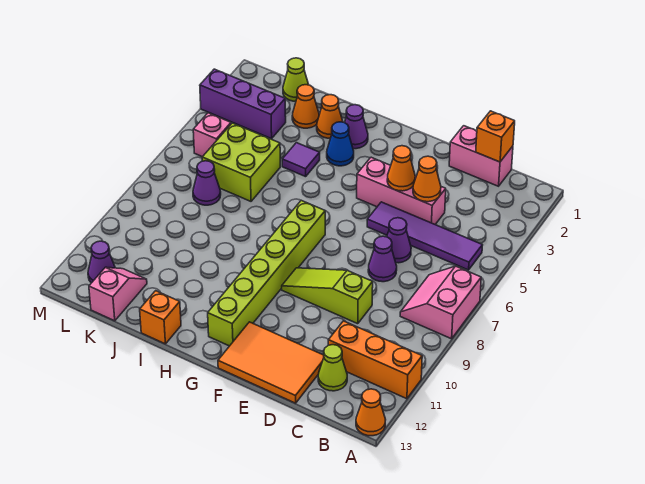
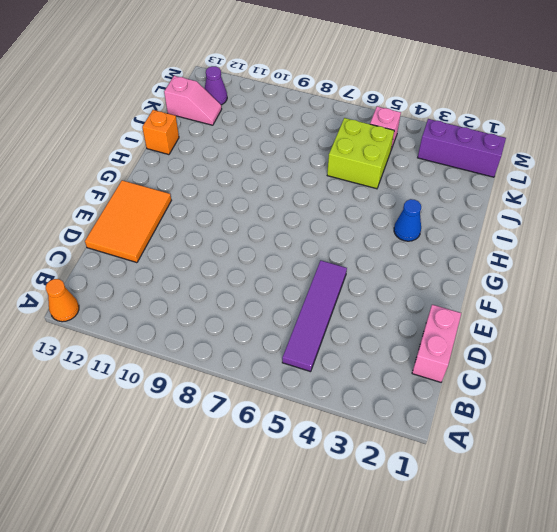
purple 1x3 brick [418,119,506,177] -> purple 1x3 brick turned to [200,69,286,139]
none -> pink 2x2 slope [400,266,481,339]
none -> orange 1x3 brick [328,321,422,399]
none -> lime 1x1 cone [318,345,347,391]

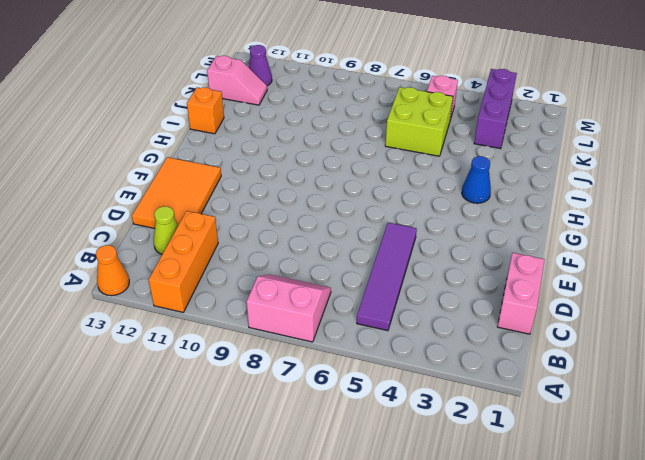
none -> pink 1x3 brick [357,157,446,224]
none -> purple 1x1 cone [387,218,411,263]
none -> purple 1x1 cone [368,236,397,282]

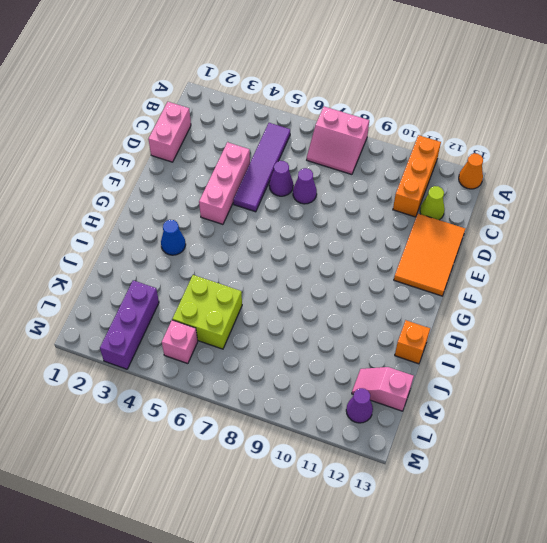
none -> lime 1x3 slope [282,268,373,324]
none -> lime 1x6 brick [208,200,325,346]
none -> purple 1x1 cone [345,105,368,149]

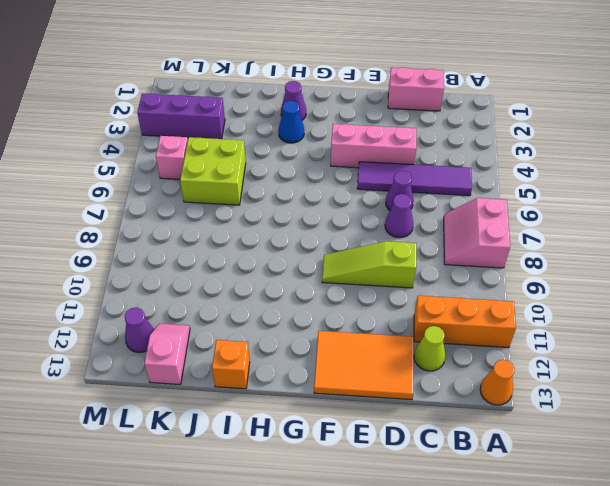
none -> lime 1x6 brick [208,200,325,346]
none -> orange 1x1 cone [317,95,343,138]
none -> purple 1x1 tile [282,143,320,177]

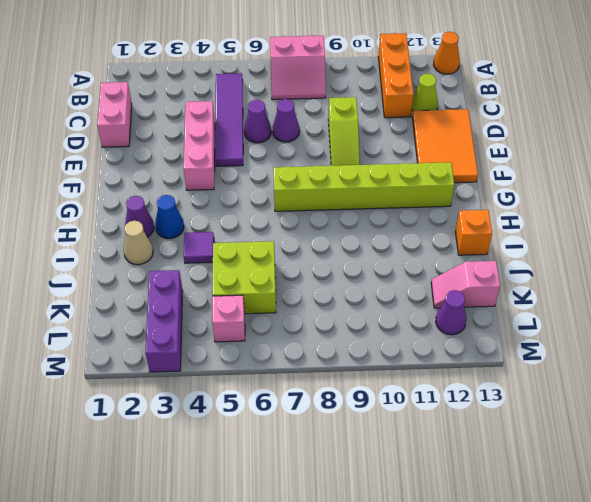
tan 1x1 cone [124,221,153,265] -> orange 1x1 cone [317,95,343,138]
none -> orange 1x1 cone [292,85,319,128]
none -> lime 1x1 cone [283,58,309,101]
none -> purple 1x1 cone [193,161,221,205]

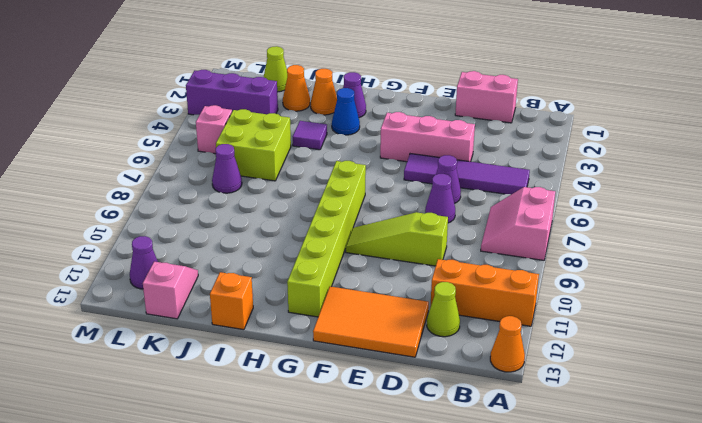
none -> orange 1x1 brick [476,111,515,162]
none -> orange 1x1 cone [413,156,441,202]
none -> orange 1x1 cone [387,146,415,191]

